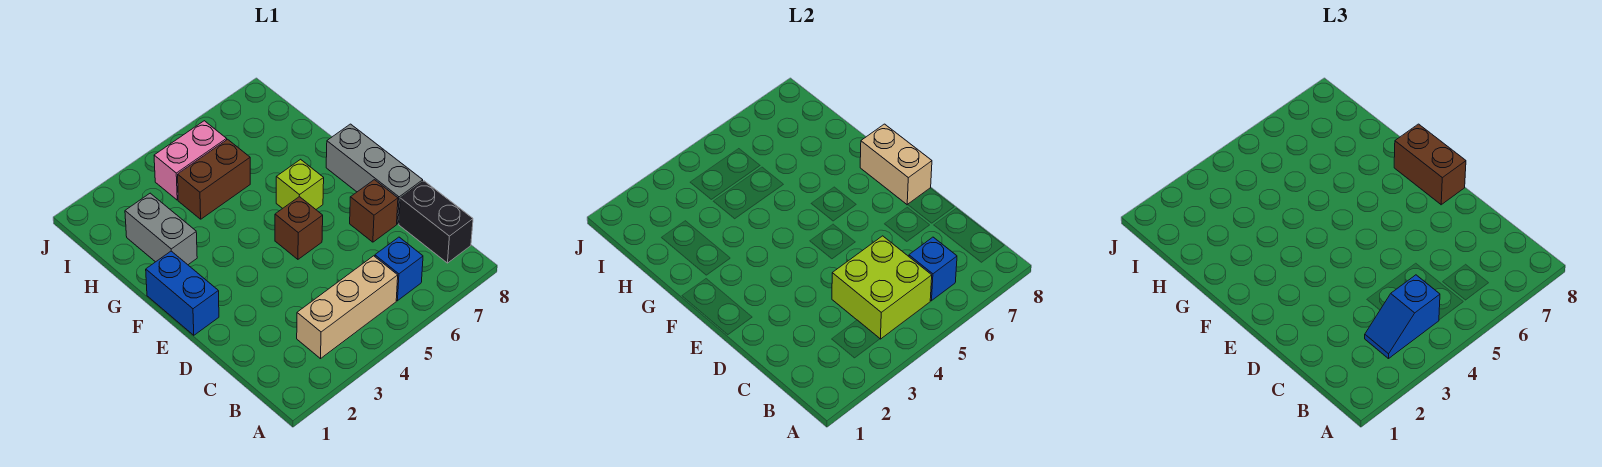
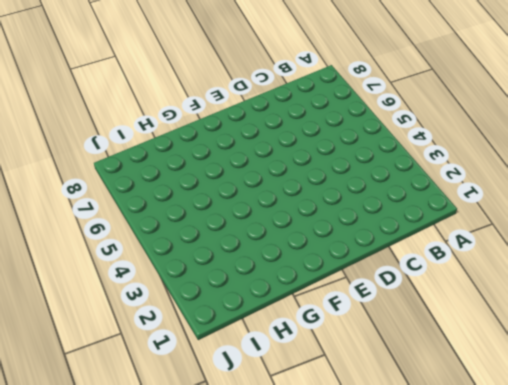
none -> tan 1x3 brick [297,256,398,359]
none -> blue 1x1 brick [375,237,423,301]
none -> black 1x2 brick [399,181,473,263]

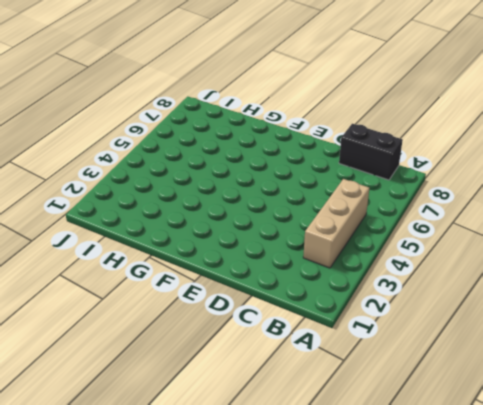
none -> blue 1x1 brick [375,237,423,301]
none -> brown 1x1 brick [350,180,398,242]
none -> grey 1x3 brick [326,124,423,224]

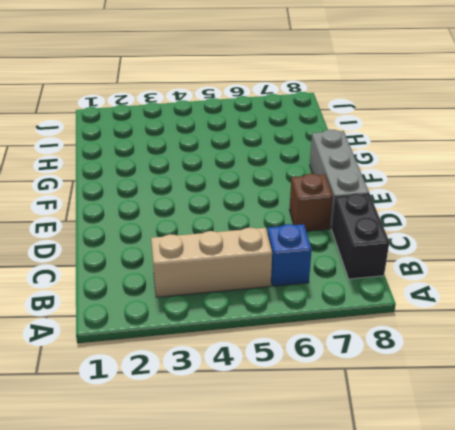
none -> blue 1x2 brick [146,251,219,335]
none -> brown 1x1 brick [275,197,323,259]
none -> lime 1x1 brick [276,159,324,209]

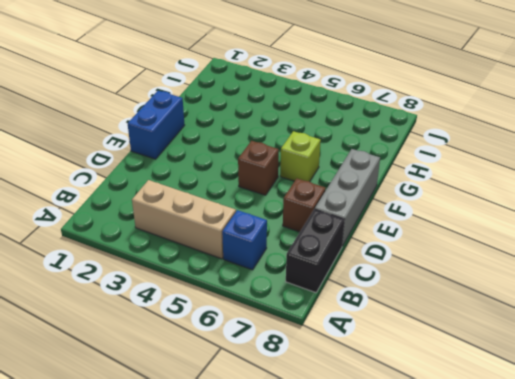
none -> grey 1x2 brick [125,193,197,265]
none -> brown 1x2 brick [178,139,250,219]
none -> pink 1x2 brick [154,121,227,200]

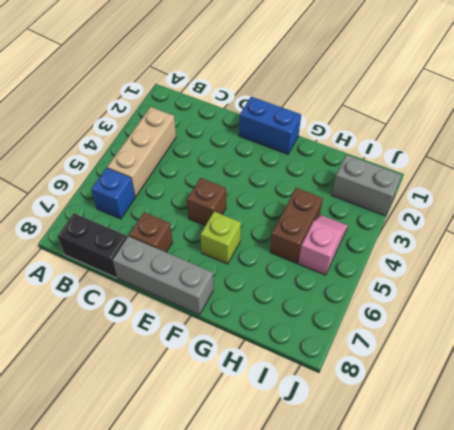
grey 1x2 brick [332,155,401,216] -> grey 1x2 brick moved to [125,193,197,265]
pink 1x2 slope [298,215,348,275] -> pink 1x2 brick [154,121,227,200]
none -> lime 2x2 brick [832,236,932,339]
none -> blue 1x1 brick [909,237,957,301]
none -> tan 1x2 brick [860,124,932,205]

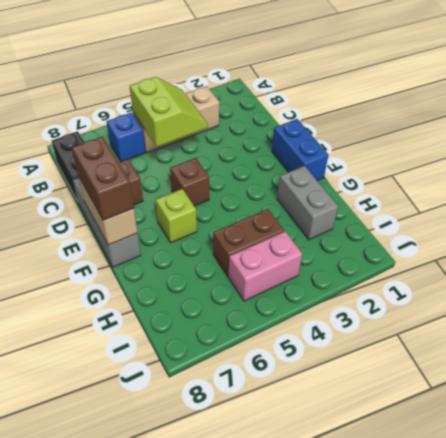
lime 2x2 slope [130,77,208,147] -> lime 2x2 brick [832,236,932,339]
none -> blue 1x1 brick [909,237,957,301]
none -> blue 1x2 slope [1365,275,1440,359]

